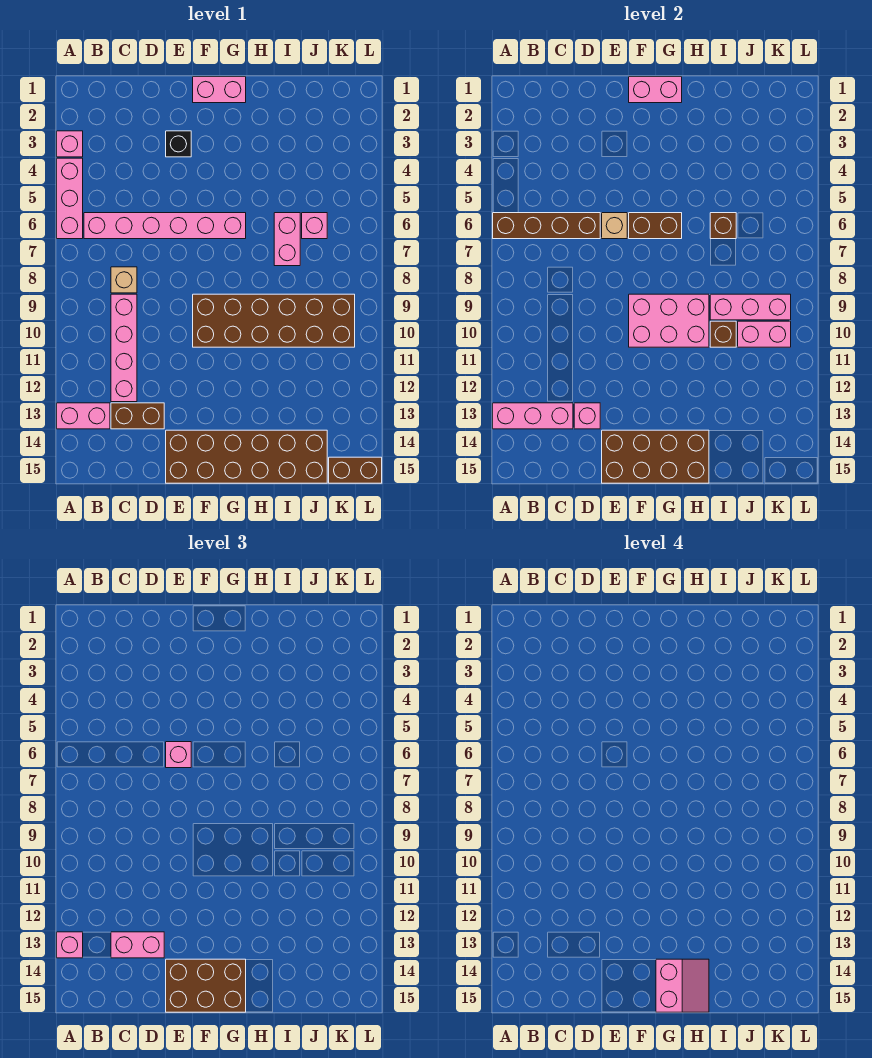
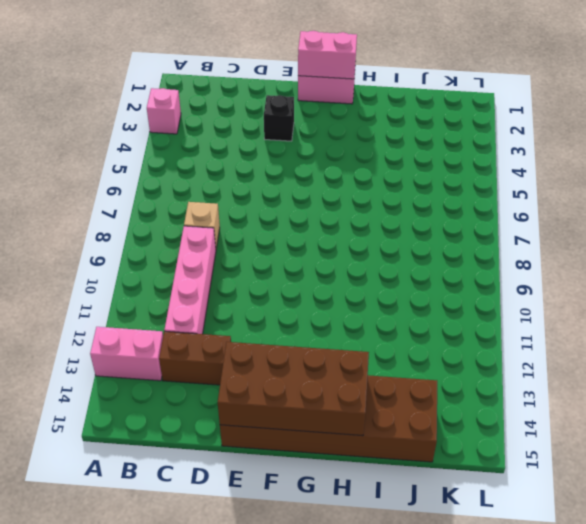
none -> pink 1x3 brick [57,158,83,239]
none -> pink 1x6 brick [84,213,246,239]
none -> brown 2x6 brick [193,294,355,347]
none -> pink 1x2 brick [274,213,300,266]

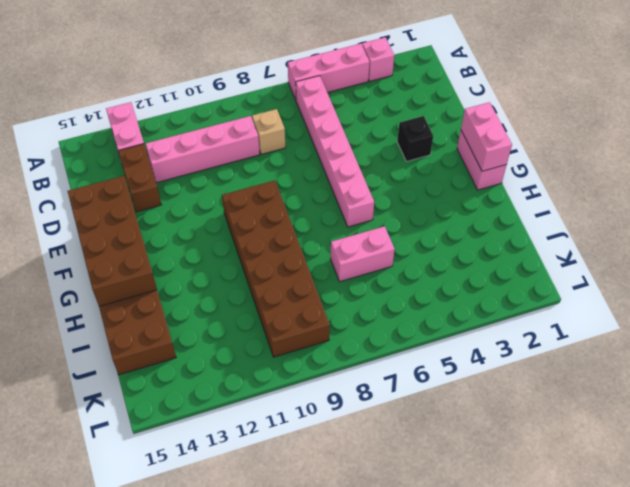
none -> pink 1x1 brick [302,213,327,239]
none -> brown 1x2 brick [329,457,382,483]
none -> brown 1x4 brick [493,213,600,239]
none -> pink 1x3 brick [493,403,573,429]

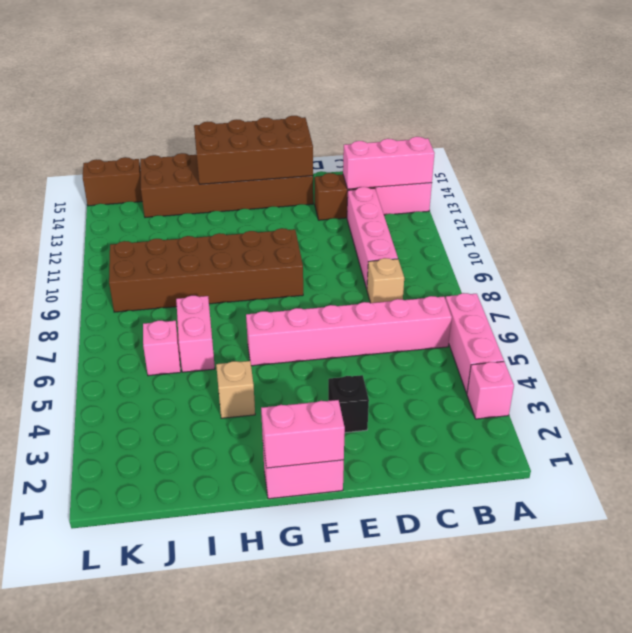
tan 1x1 brick [216,361,255,418] -> tan 1x1 brick moved to [602,213,627,239]
none -> brown 1x4 brick [493,213,600,239]
none -> pink 1x1 brick [574,403,600,429]
none -> brown 1x2 brick [629,213,682,239]
none -> pink 2x3 brick [629,294,709,347]

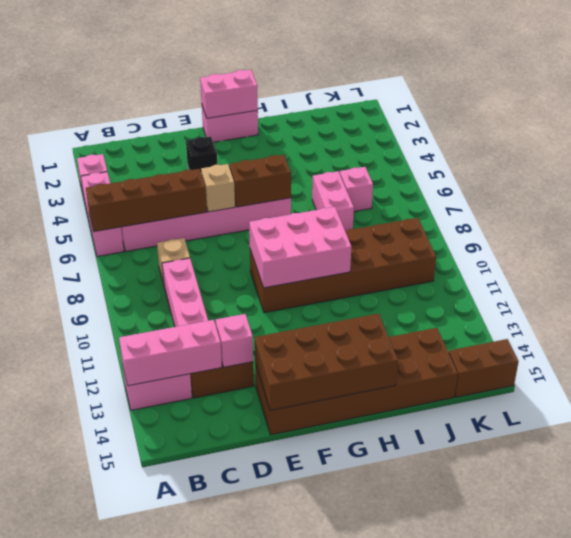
none -> brown 1x1 brick [710,213,736,239]
none -> pink 1x3 brick [710,294,791,320]
none -> brown 1x1 brick [710,321,736,347]
none -> pink 1x2 brick [738,321,791,347]

